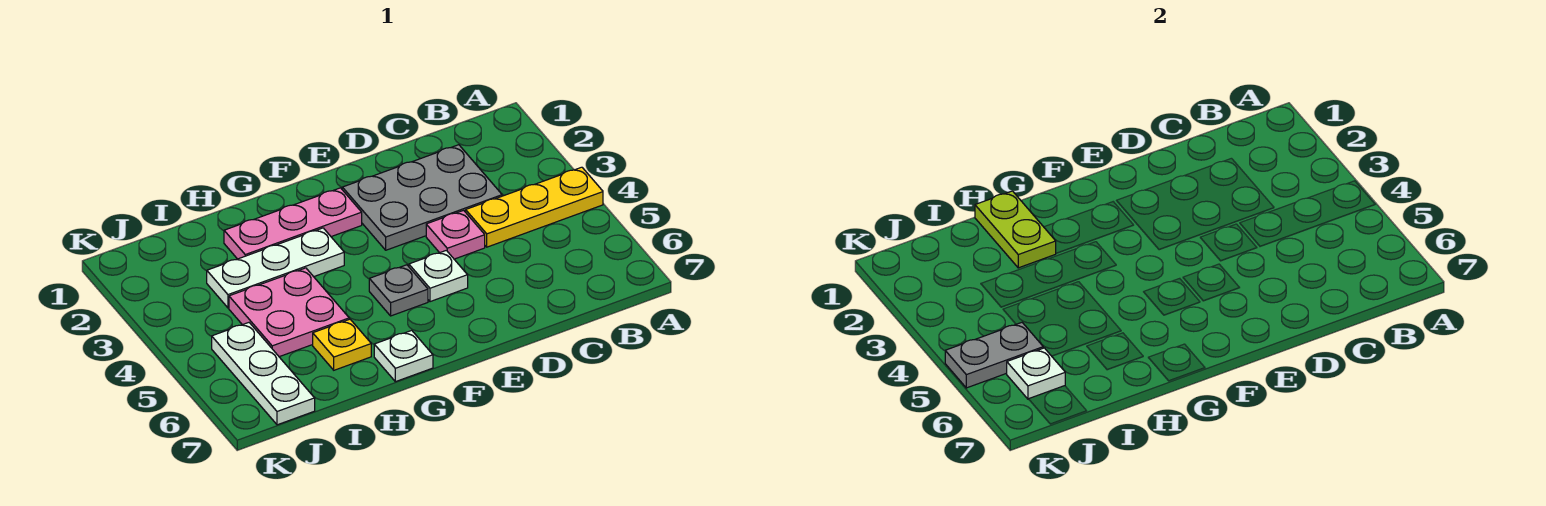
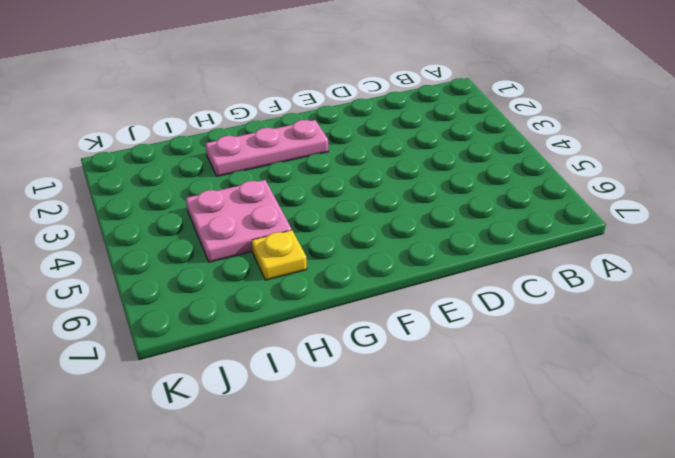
none -> yellow 1x3 plate [466,167,603,247]
none -> grey 2x3 plate [342,145,502,250]
none -> pink 1x1 plate [426,210,485,259]

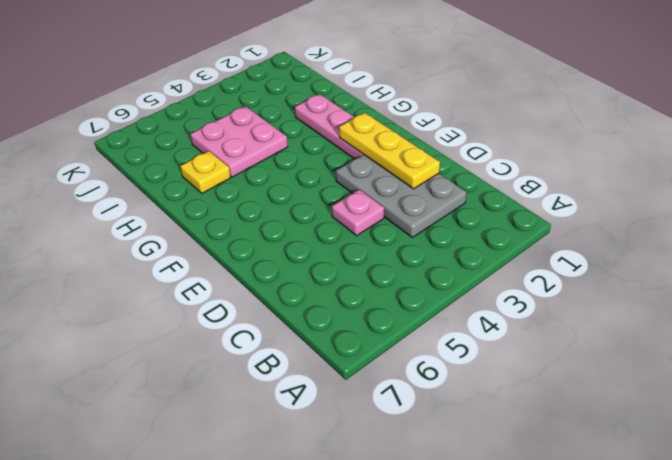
yellow 1x3 plate [339,113,440,189] -> yellow 1x3 plate moved to [466,167,603,247]
none -> white 1x1 plate [409,250,468,302]
none -> grey 1x1 plate [369,265,428,316]
none -> white 1x3 plate [207,228,344,308]

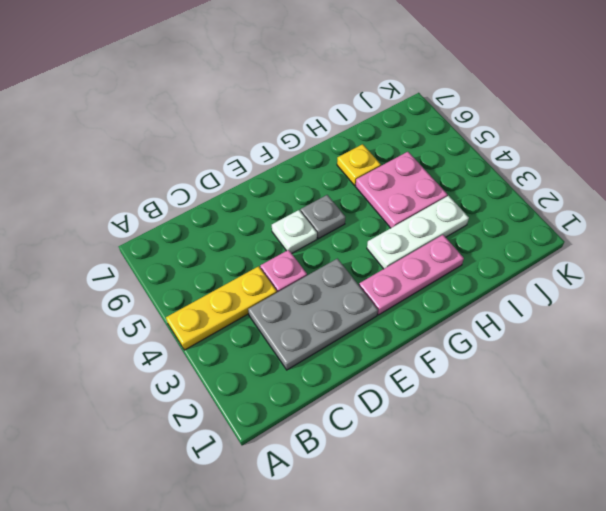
none -> white 1x1 plate [374,330,433,382]
none -> white 1x3 plate [212,323,315,425]
none -> lime 1x2 plate [975,191,1056,268]

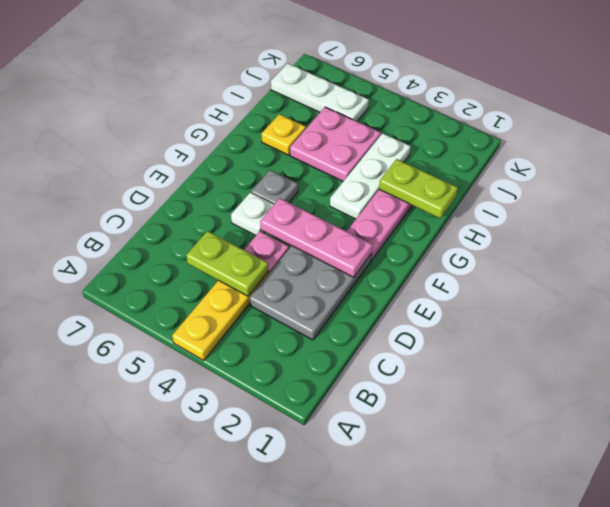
lime 1x2 plate [186,231,268,296] -> none
pink 1x3 plate [260,198,373,277] -> none
none -> white 1x1 plate [374,330,433,382]
none -> grey 1x2 plate [945,323,1043,388]
none -> white 1x1 plate [1006,348,1065,399]

